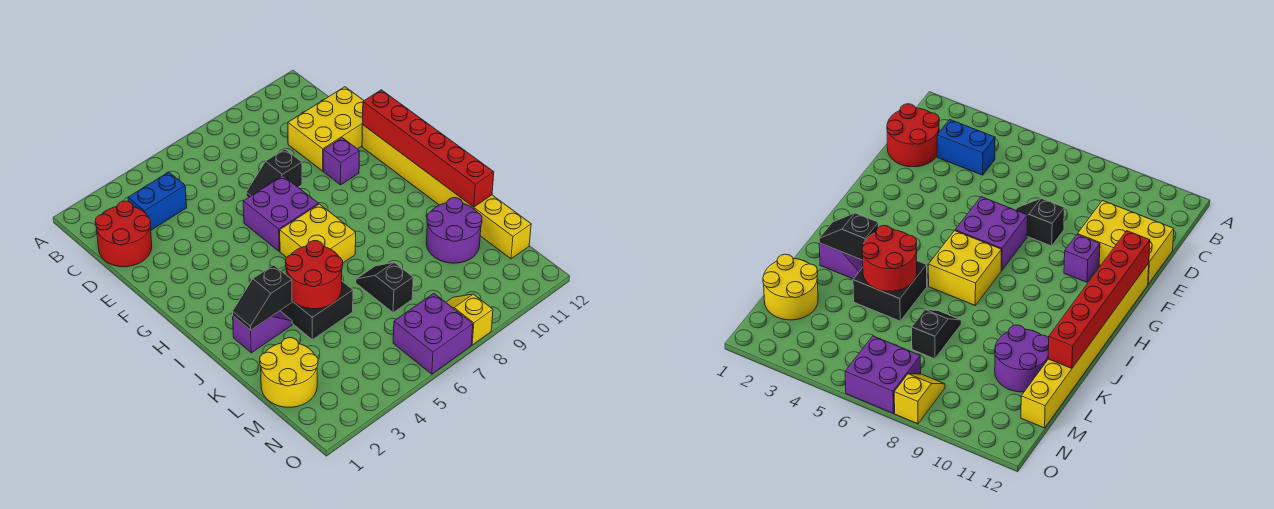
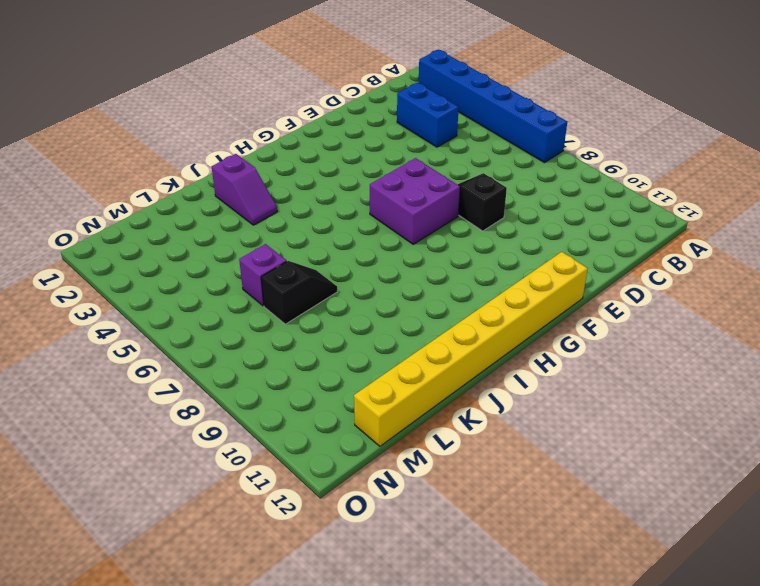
blue 1x6 brick [419,50,567,163] -> none
purple 1x1 brick [239,244,287,306] -> purple 1x1 brick moved to [324,138,359,185]
none -> red 2x2 round brick [95,201,152,267]
none -> yellow 2x3 brick [288,87,364,171]
none -> yellow 2x2 brick [280,204,356,263]

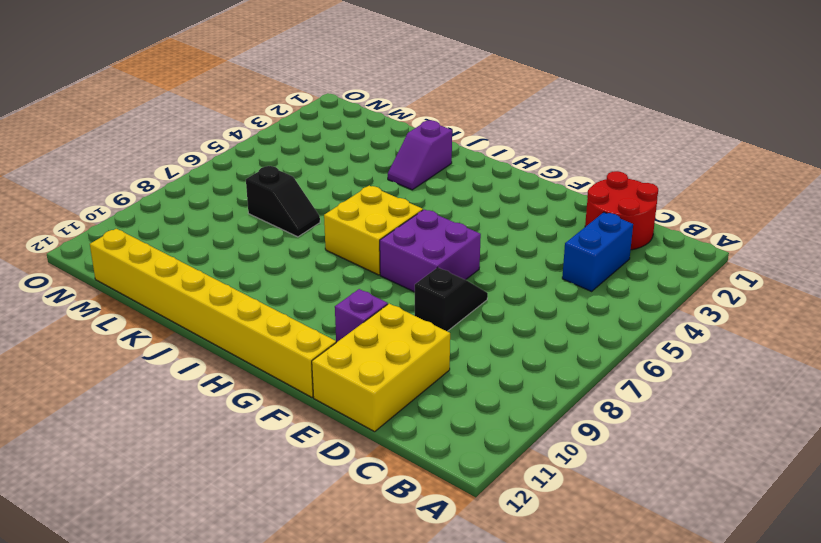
none -> black 2x2 brick [280,281,353,340]
none -> purple 2x2 round brick [426,198,482,263]
none -> yellow 2x2 round brick [260,338,318,407]

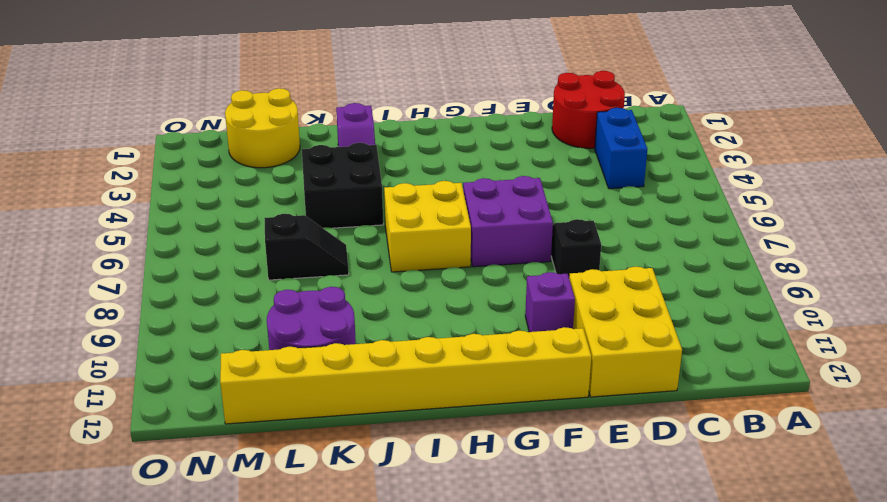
none -> purple 2x2 brick [393,293,473,374]
none -> yellow 1x2 slope [446,294,493,345]
none -> red 1x6 brick [363,90,494,207]

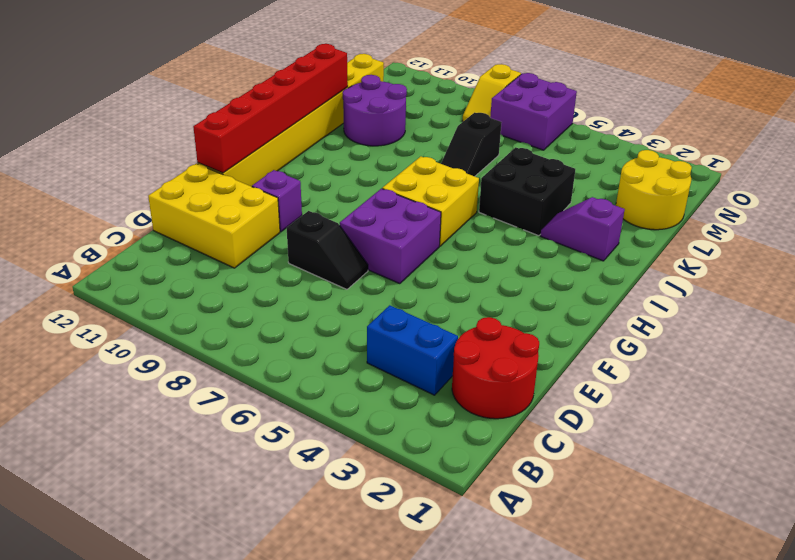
none -> black 1x2 slope [233,265,292,330]
none -> red 2x2 round brick [285,241,343,309]

